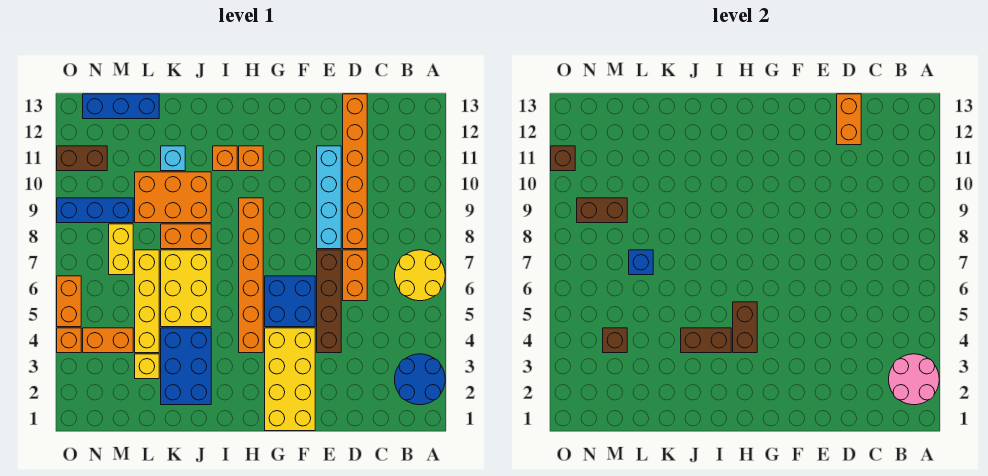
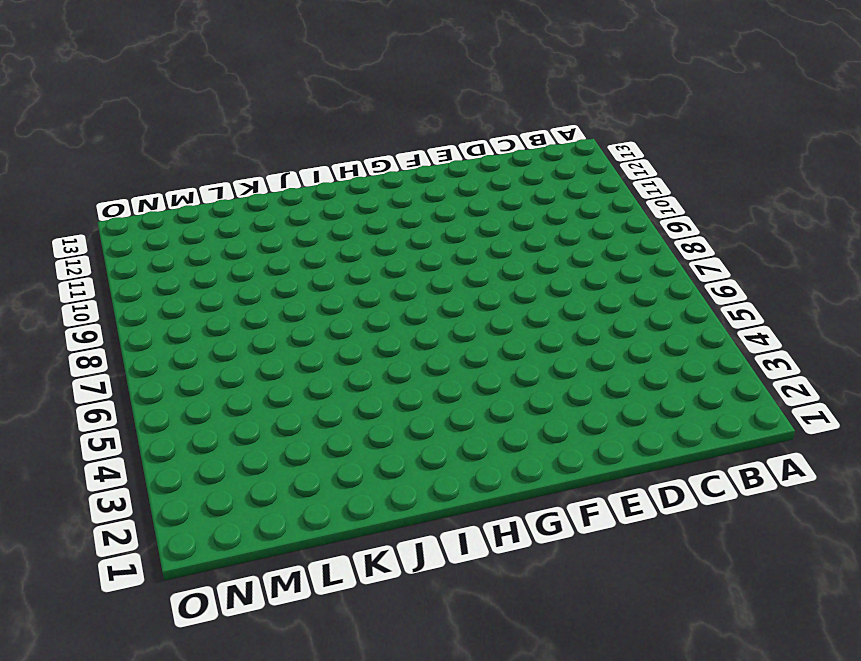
none -> blue 2x2 round brick [395,354,445,405]
none -> yellow 2x2 round brick [395,250,445,301]
none -> orange 1x2 brick [343,250,367,301]
none -> orange 1x6 brick [343,94,367,249]

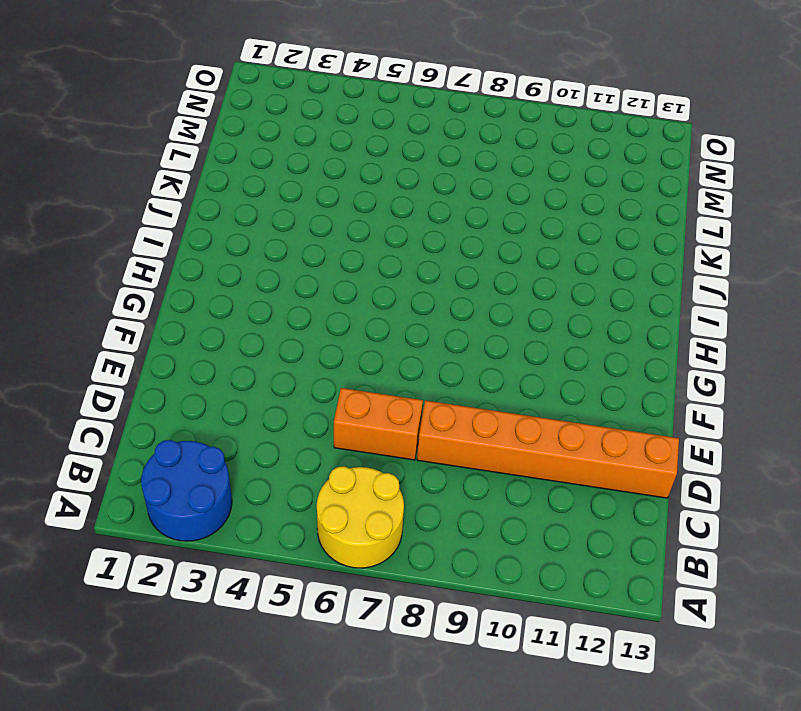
none -> brown 1x4 brick [317,250,341,353]
none -> cyan 1x4 brick [317,146,341,249]
none -> yellow 2x4 brick [265,328,315,431]
none -> blue 2x2 brick [265,276,315,327]

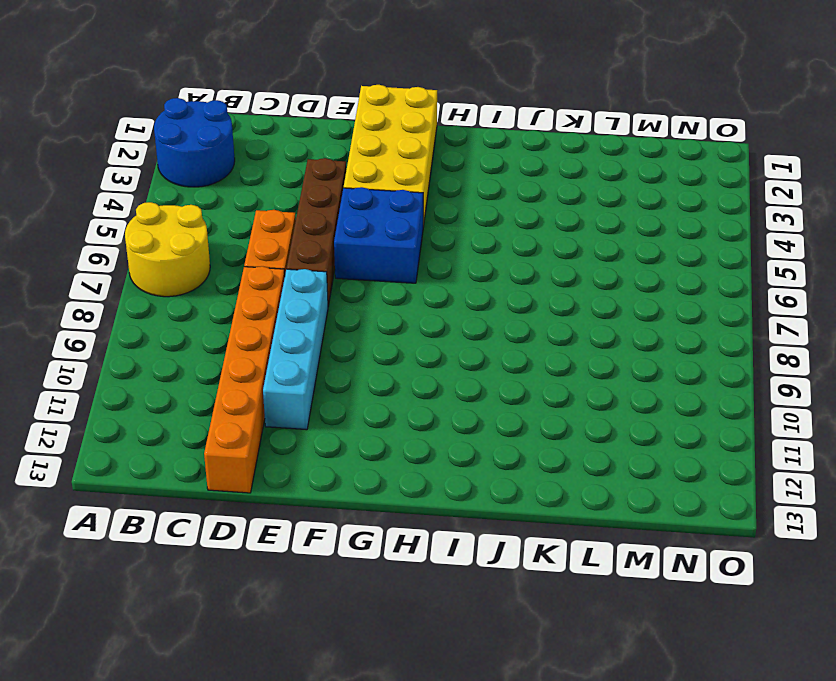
none -> orange 1x6 brick [239,198,263,353]
none -> orange 1x1 brick [239,146,263,171]
none -> orange 1x1 brick [213,146,237,171]
none -> blue 2x3 brick [161,328,211,405]

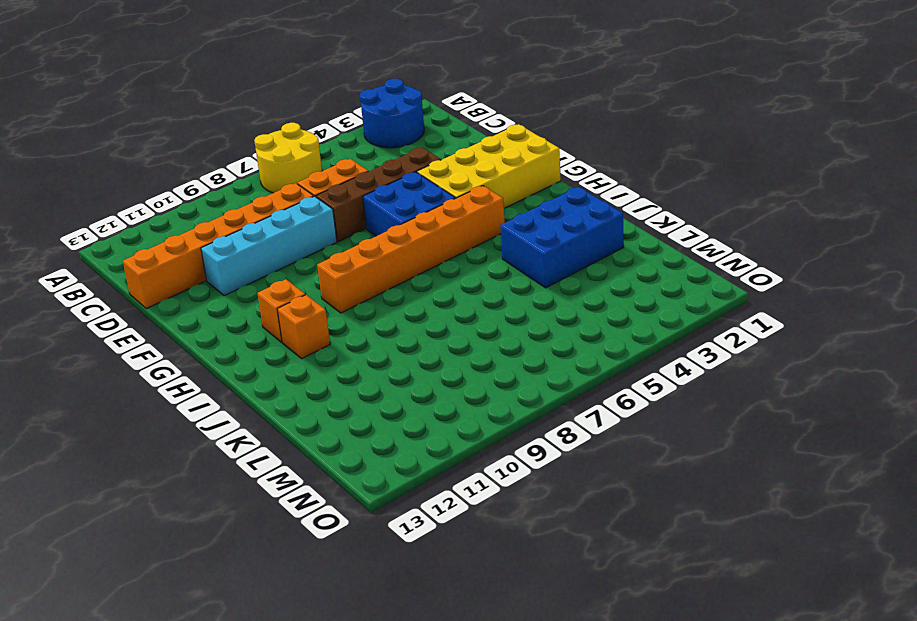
none -> yellow 2x3 brick [161,250,211,327]
none -> orange 1x2 brick [161,224,211,249]
none -> orange 2x3 brick [135,172,211,223]
none -> cyan 1x1 brick [161,146,185,171]

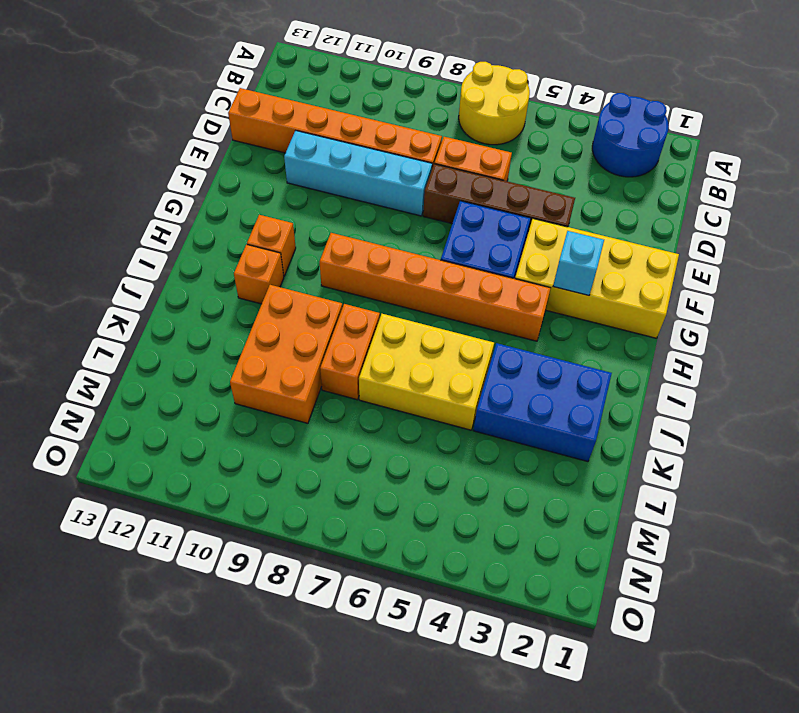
cyan 1x1 brick [553,231,604,295] -> cyan 1x1 brick moved to [161,146,185,171]
none -> yellow 1x1 brick [135,354,159,379]
none -> yellow 1x4 brick [135,250,159,353]
none -> blue 1x3 brick [83,94,159,119]
none -> orange 1x2 brick [83,328,133,353]

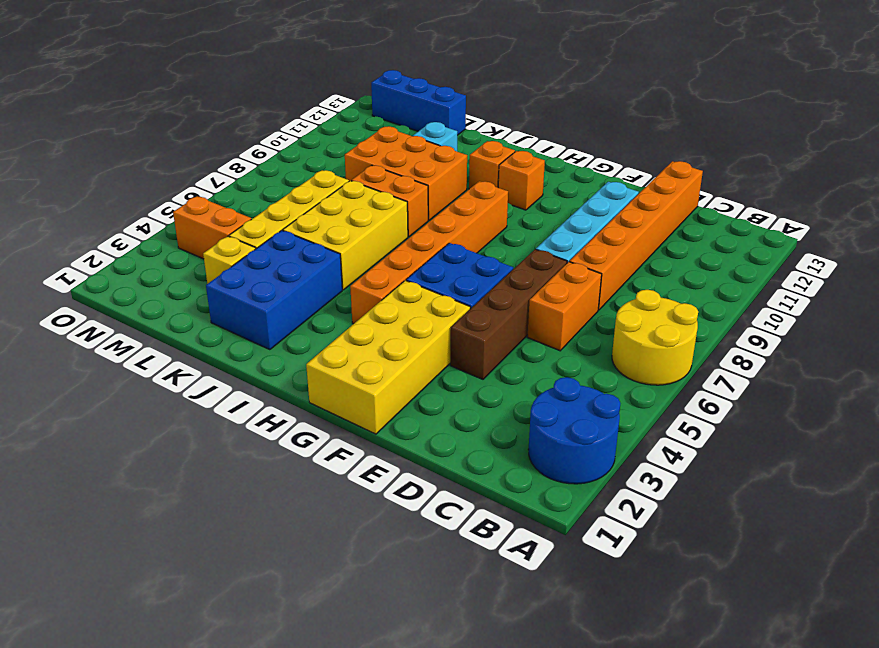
none -> yellow 1x2 brick [109,224,133,275]
none -> blue 1x3 brick [57,198,133,223]
none -> brown 1x2 brick [57,146,107,171]
none -> orange 1x1 brick [57,328,81,353]

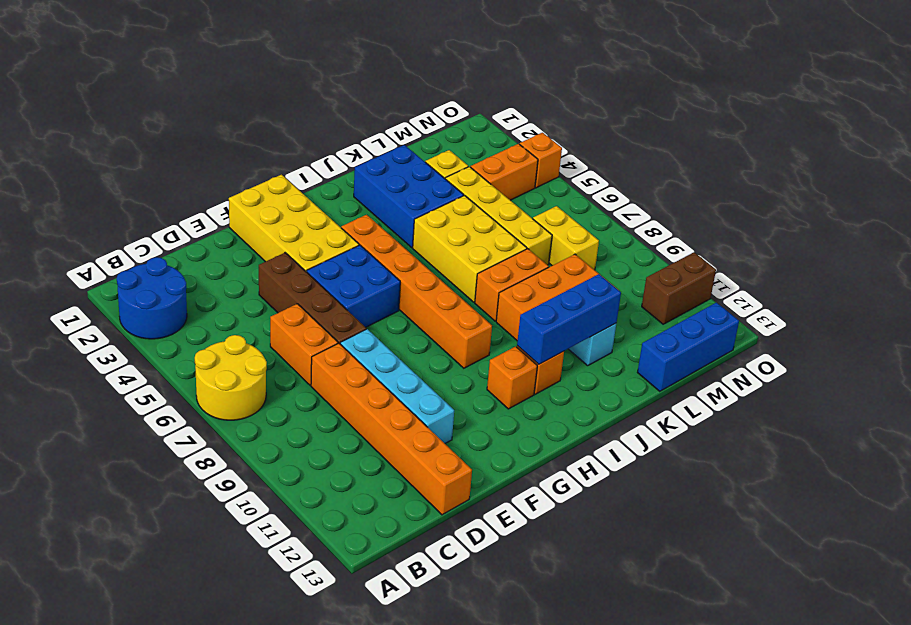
blue 1x3 brick [517,274,621,364] -> blue 1x3 brick moved to [57,198,133,223]
none -> orange 1x2 brick [57,276,81,327]
none -> pink 2x2 round brick [889,354,939,405]
none -> orange 1x2 brick [837,94,861,145]
none -> brown 1x2 brick [733,302,757,353]

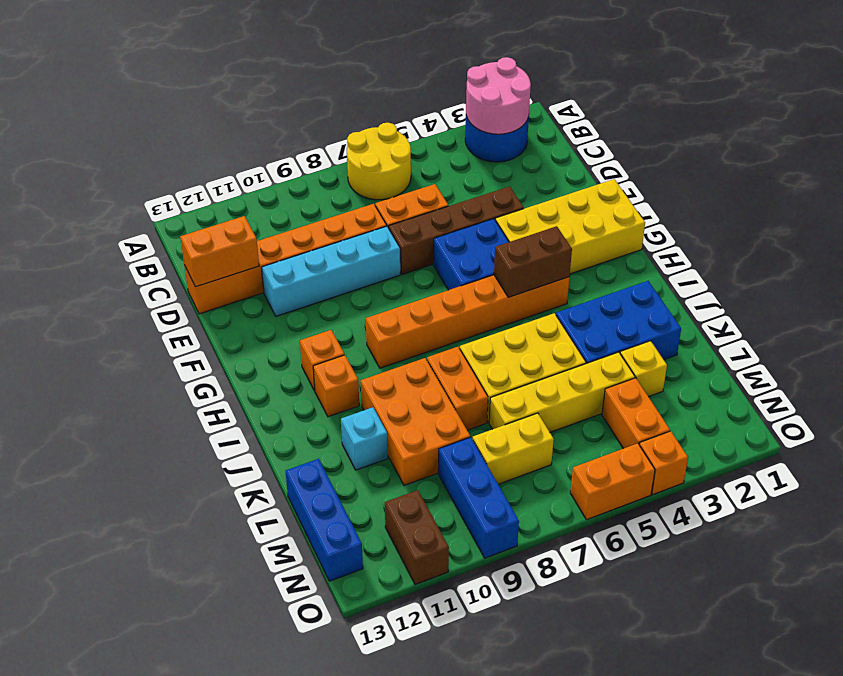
none -> brown 1x2 brick [681,328,731,353]
none -> blue 1x1 brick [629,250,653,275]
none -> brown 1x1 brick [603,328,627,353]
none -> brown 1x2 brick [577,198,627,223]

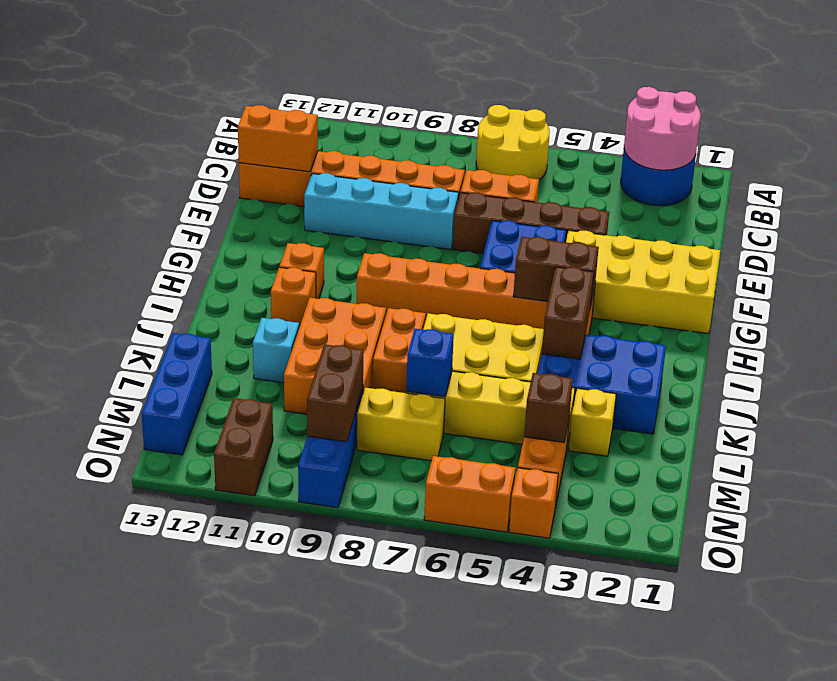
none -> brown 1x1 brick [551,146,575,171]

